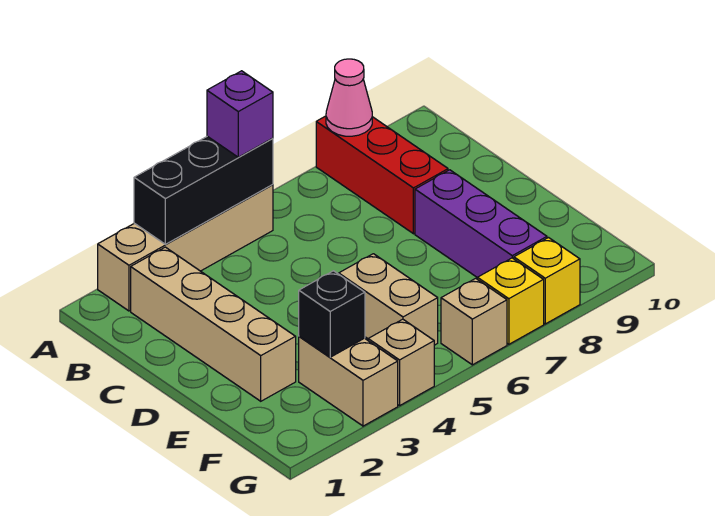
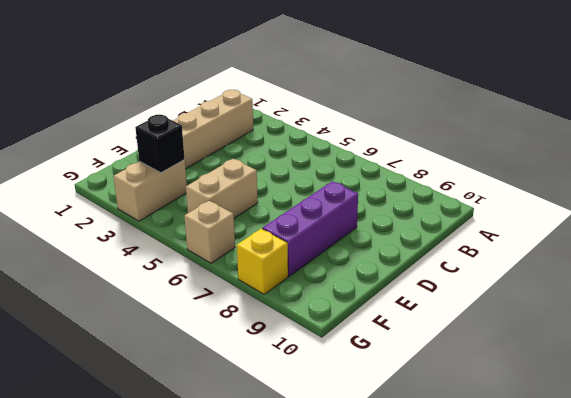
none -> tan 1x4 brick [98,185,273,311]
none -> red 1x3 brick [316,116,448,234]
none -> tan 1x1 brick [368,319,434,406]

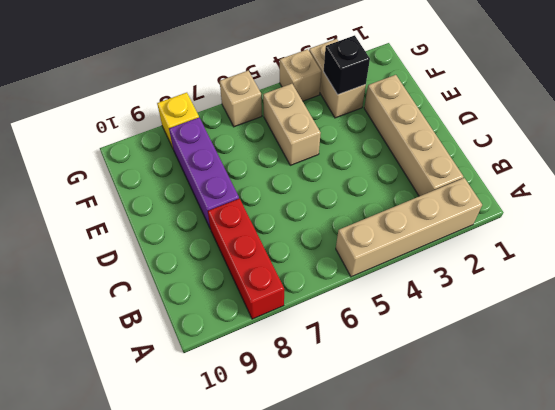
none -> yellow 1x1 brick [477,258,544,344]
none -> black 1x3 brick [134,136,273,244]
none -> pink 1x1 cone [326,59,372,136]

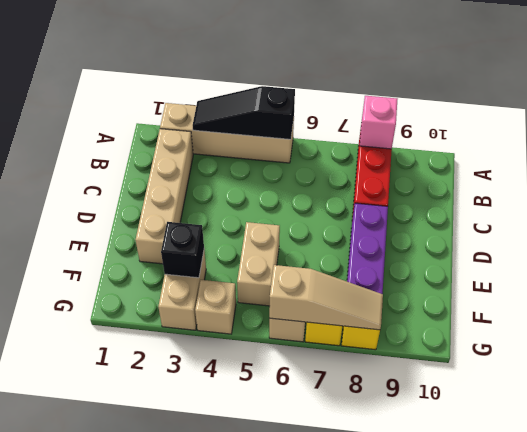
black 1x3 slope [193,86,295,139] -> black 1x3 brick [134,136,273,244]
pink 1x1 brick [360,96,397,149] -> pink 1x1 cone [326,59,372,136]
tan 1x3 slope [269,265,383,330] -> none
none -> purple 1x1 brick [207,71,273,157]

